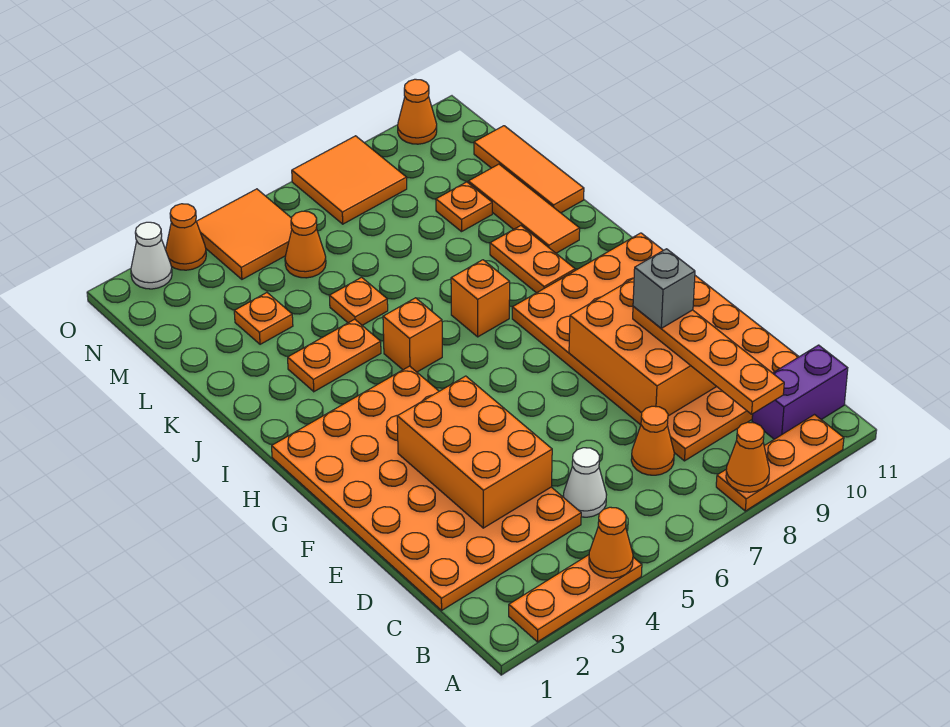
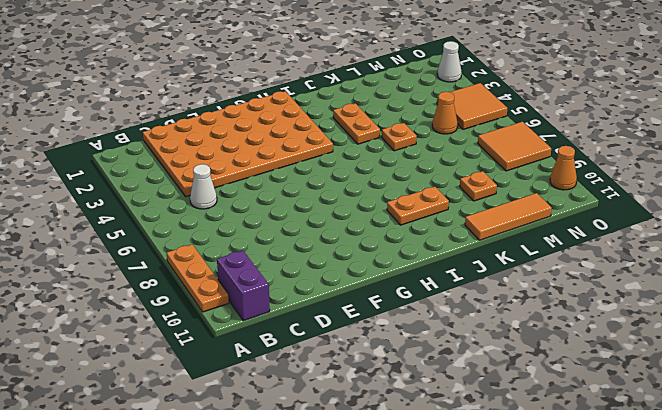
none -> orange 1x3 plate [509,555,642,642]
none -> orange 1x1 cone [631,406,674,475]
none -> orange 4x6 plate [512,233,799,461]

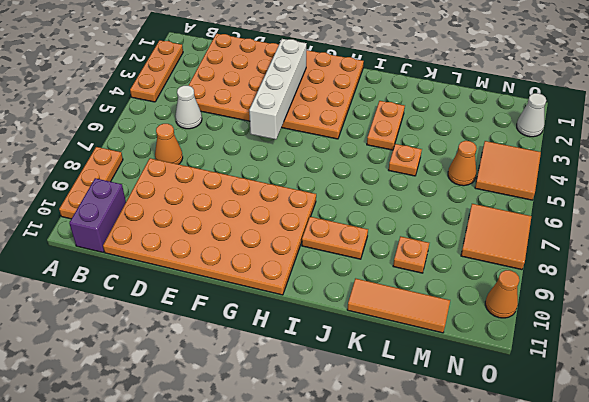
white 1x4 brick [249,39,307,139] -> orange 2x3 brick [397,376,552,528]
none -> orange 1x1 brick [383,298,442,372]
none -> orange 1x1 brick [451,260,510,337]
none -> orange 1x3 tile [468,164,580,253]

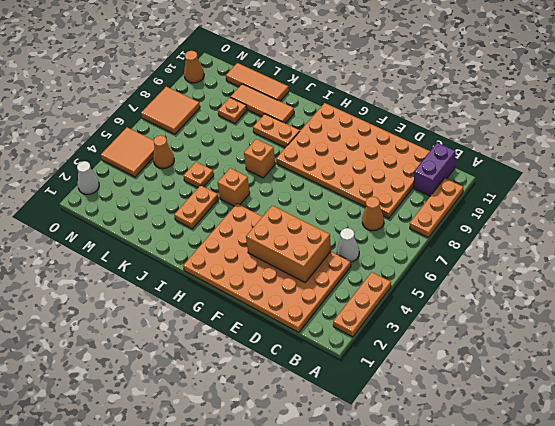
none -> orange 1x1 plate [234,293,293,344]
none -> orange 1x1 cone [165,204,206,270]
none -> orange 1x1 cone [589,507,633,578]

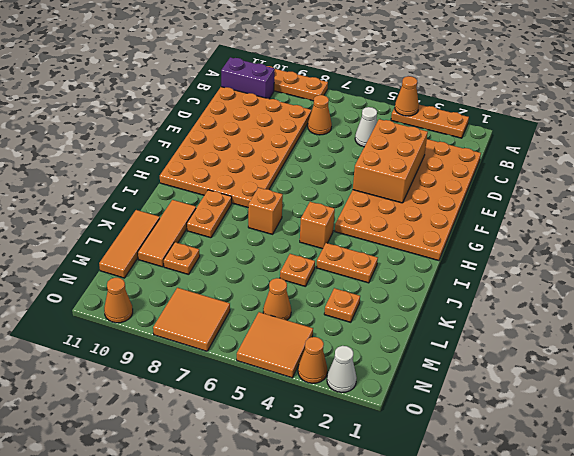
none -> orange 1x1 cone [726,422,769,492]
none -> orange 2x3 brick [569,278,717,416]
none -> orange 1x4 plate [633,307,784,414]

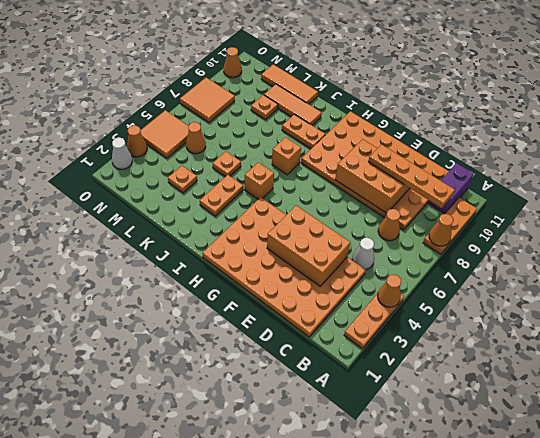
none -> grey 1x1 brick [633,249,695,328]

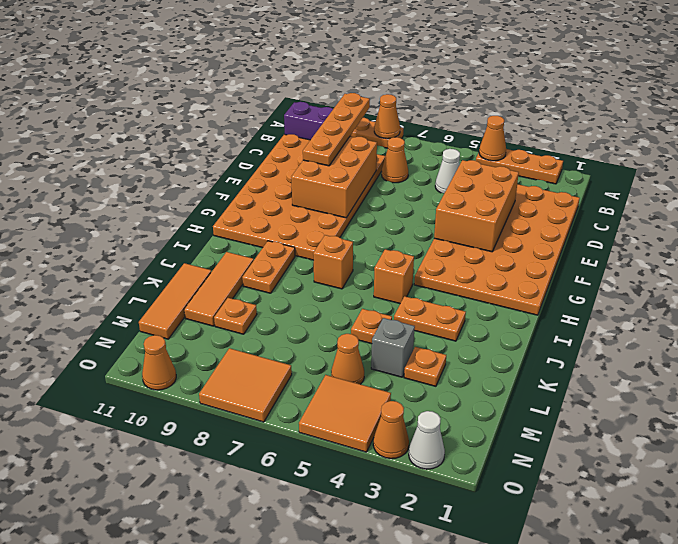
grey 1x1 brick [371,318,415,377] -> grey 1x1 brick moved to [633,249,695,328]

